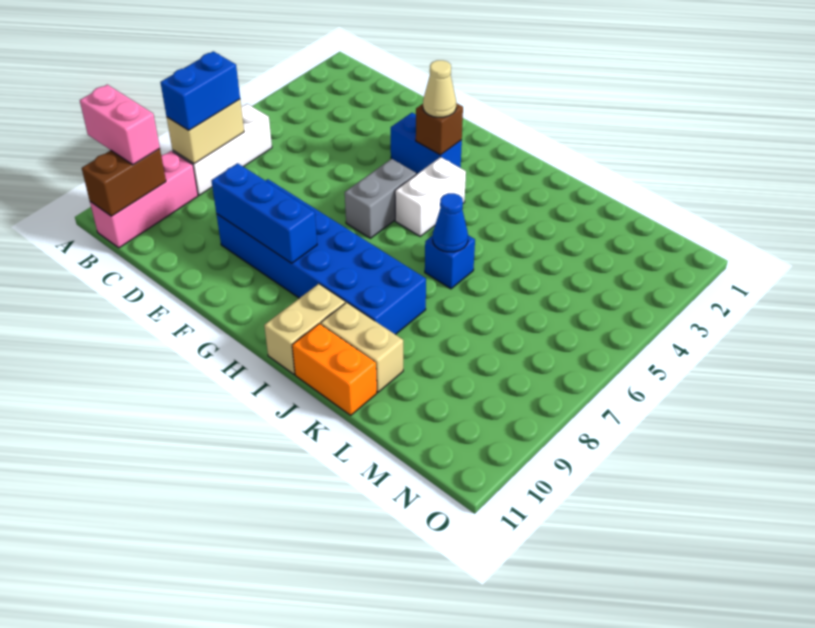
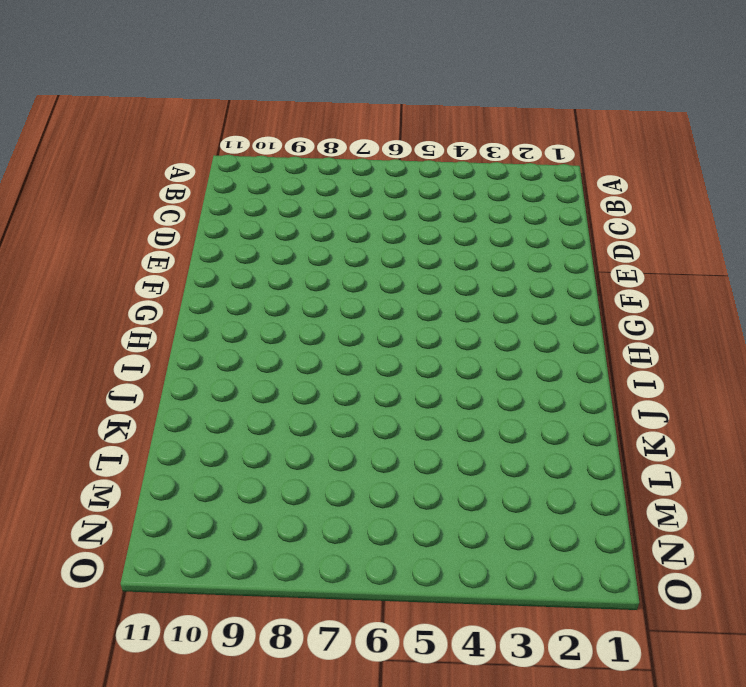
none -> white 1x3 brick [172,104,272,195]
none -> pink 1x3 brick [90,151,198,248]
none -> blue 2x6 brick [217,179,426,335]

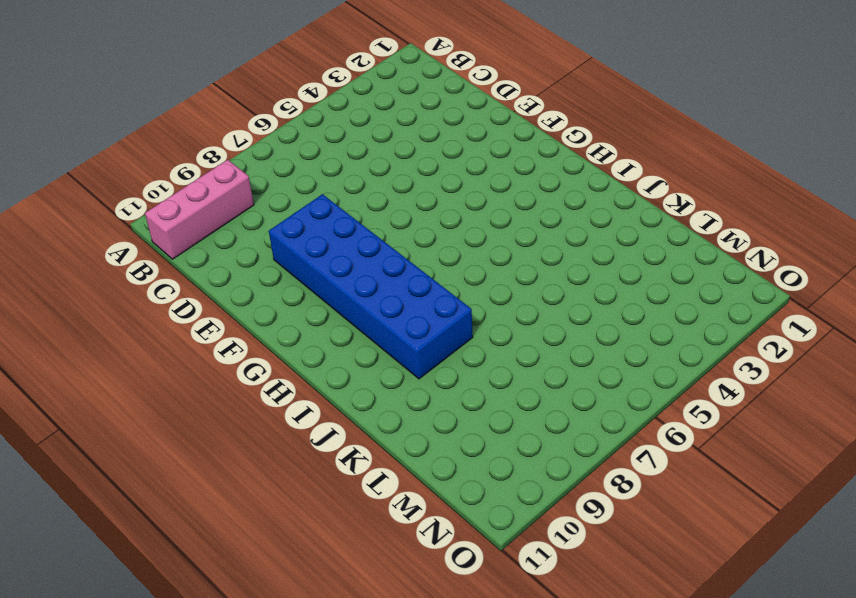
none -> white 1x3 brick [172,104,272,195]
none -> blue 1x2 brick [391,113,462,174]
none -> grey 1x2 brick [345,159,416,238]

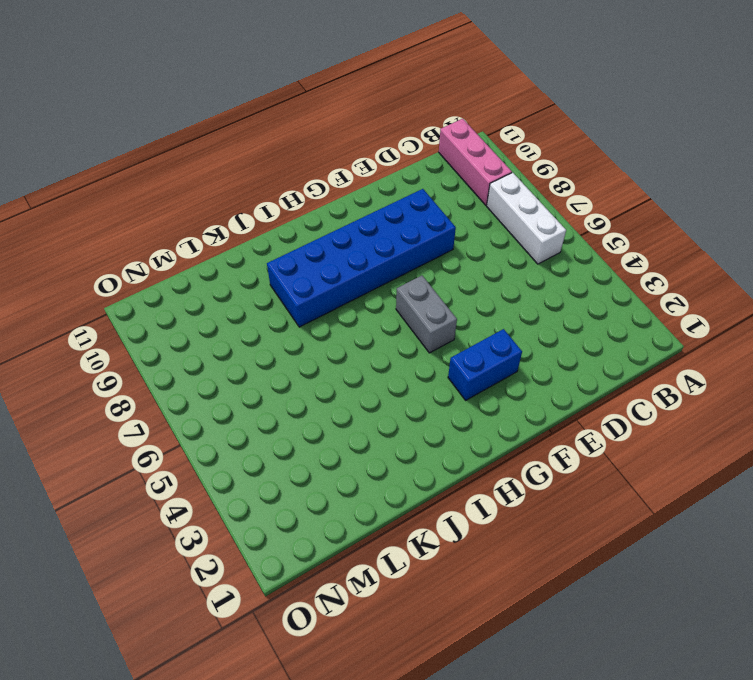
none -> white 1x2 brick [395,157,466,236]
none -> tan 1x2 brick [264,284,345,374]
none -> blue 1x1 brick [425,235,475,289]

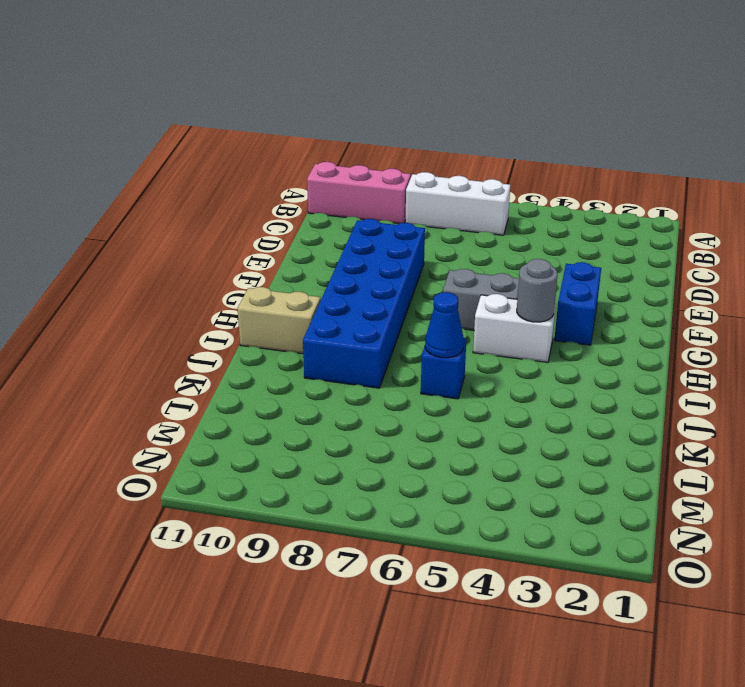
grey 1x1 round brick [517,259,558,322] -> none
none -> tan 1x2 brick [321,302,403,392]
none -> orange 1x2 brick [292,324,377,415]
none -> tan 1x2 brick [167,99,244,164]

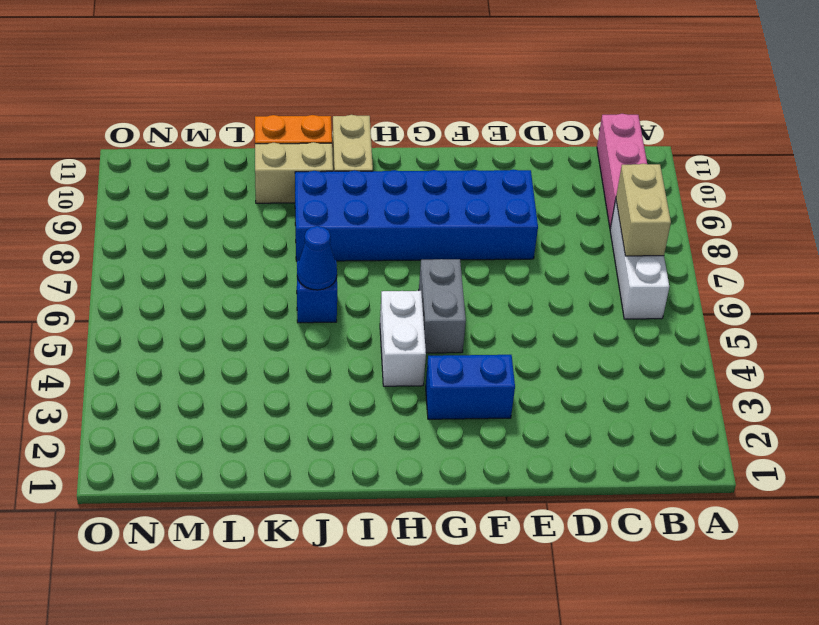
none -> brown 1x2 brick [82,149,166,216]
none -> blue 1x3 brick [211,163,317,263]
none -> brown 1x1 brick [416,103,463,155]

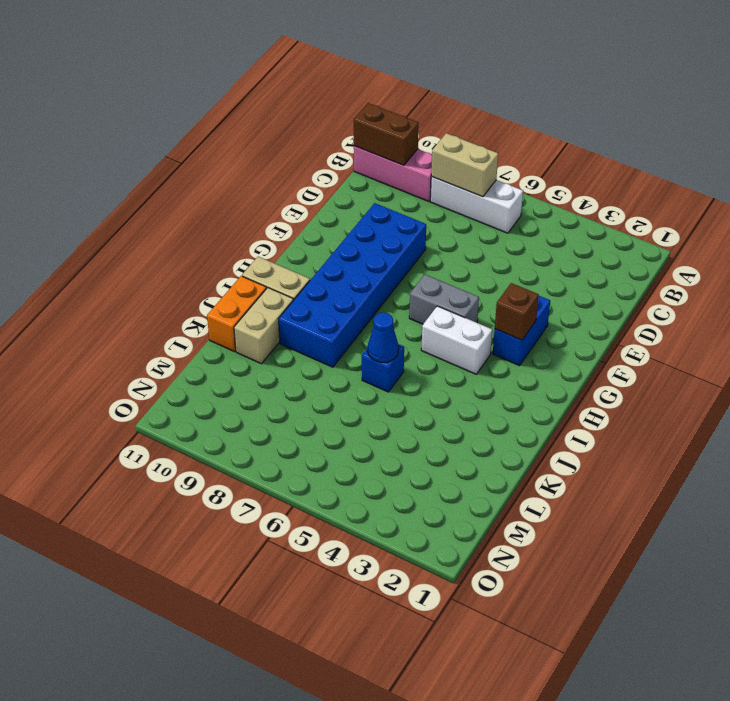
none -> blue 1x3 brick [211,163,317,263]
none -> pink 1x2 brick [80,85,160,165]
none -> blue 1x2 brick [160,51,240,130]

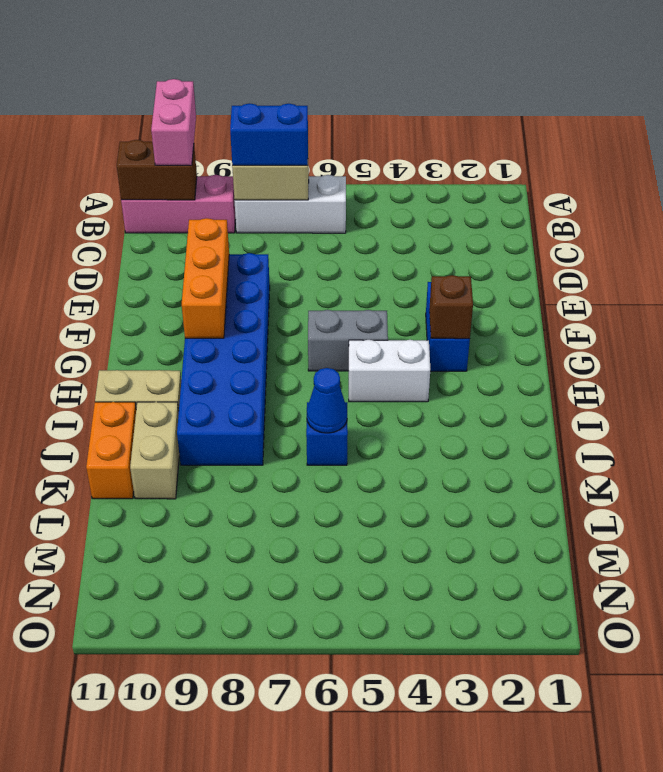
orange 1x3 brick [182,218,229,338] -> blue 1x3 brick [211,163,317,263]
none -> tan 1x1 cone [423,60,456,117]

